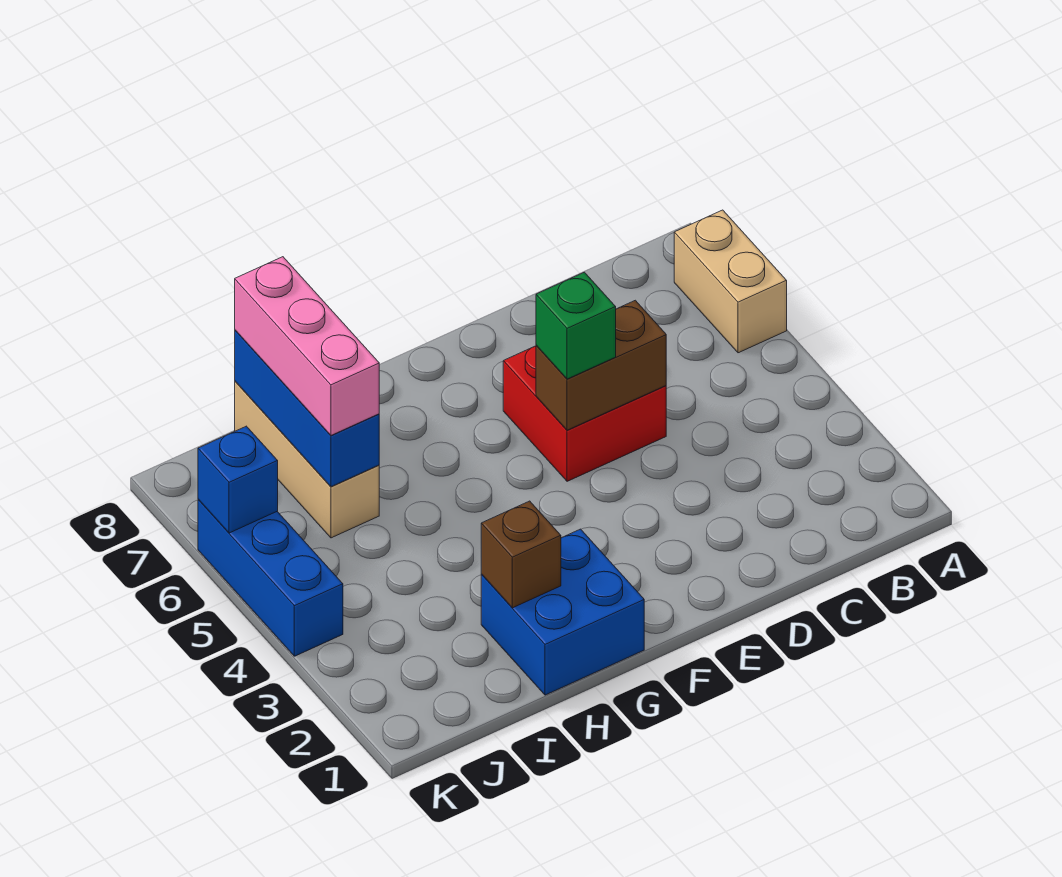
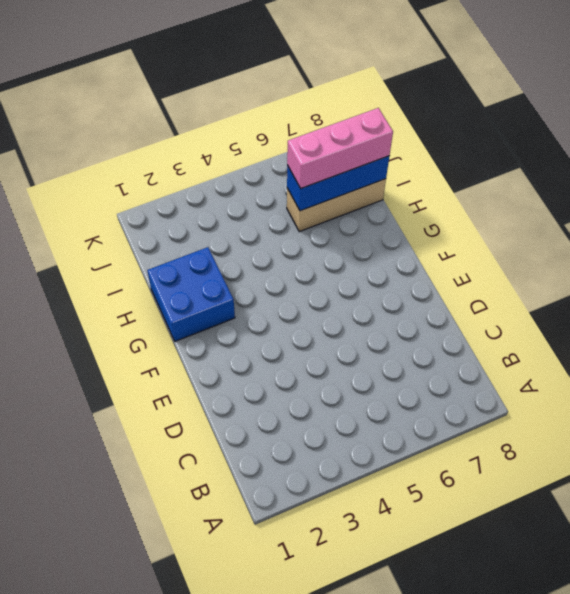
none -> tan 1x2 brick [674,210,787,353]
none -> red 2x2 brick [503,346,666,481]

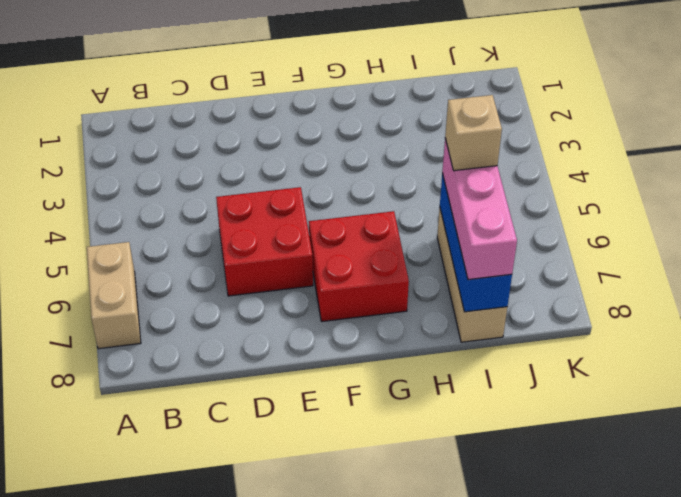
red 2x2 brick [309,211,409,321] -> none
tan 1x1 brick [445,95,502,171] -> none
none -> blue 2x2 brick [481,529,644,695]
none -> blue 1x3 brick [198,499,343,656]

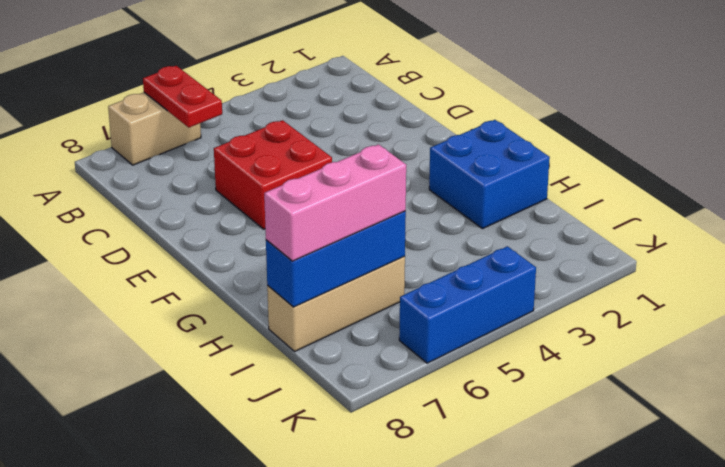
red 1x2 plate [143,66,222,127] -> none
none -> brown 1x2 brick [536,300,666,430]
none -> brown 1x1 brick [481,501,561,608]

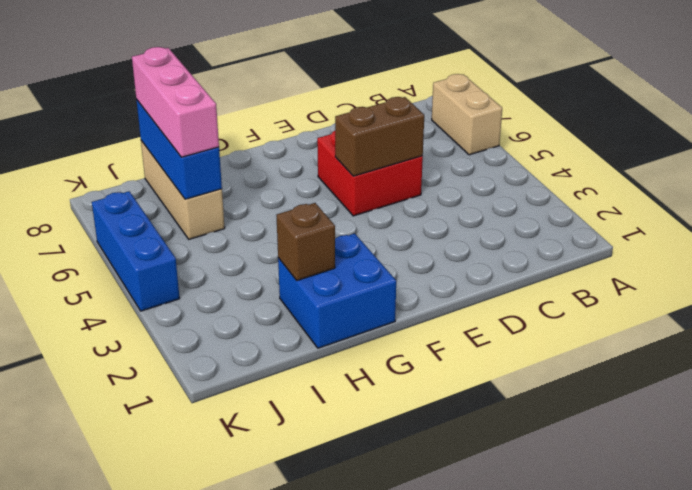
none -> blue 1x1 brick [198,426,278,533]
none -> green 1x1 brick [536,272,616,379]

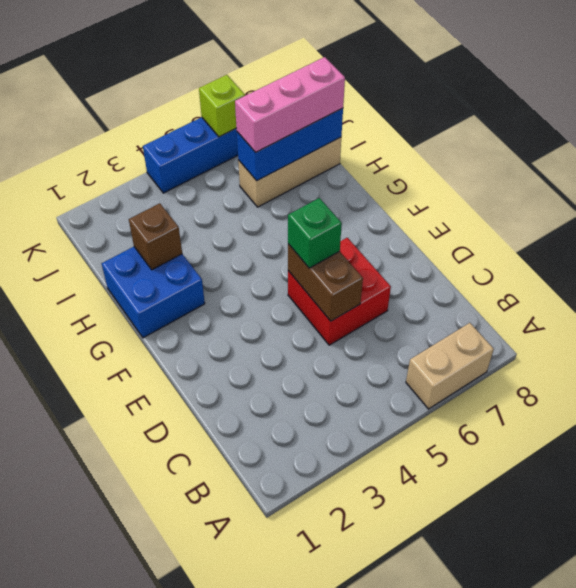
lime 1x1 brick [199,75,245,137] -> blue 1x1 brick [198,426,278,533]

